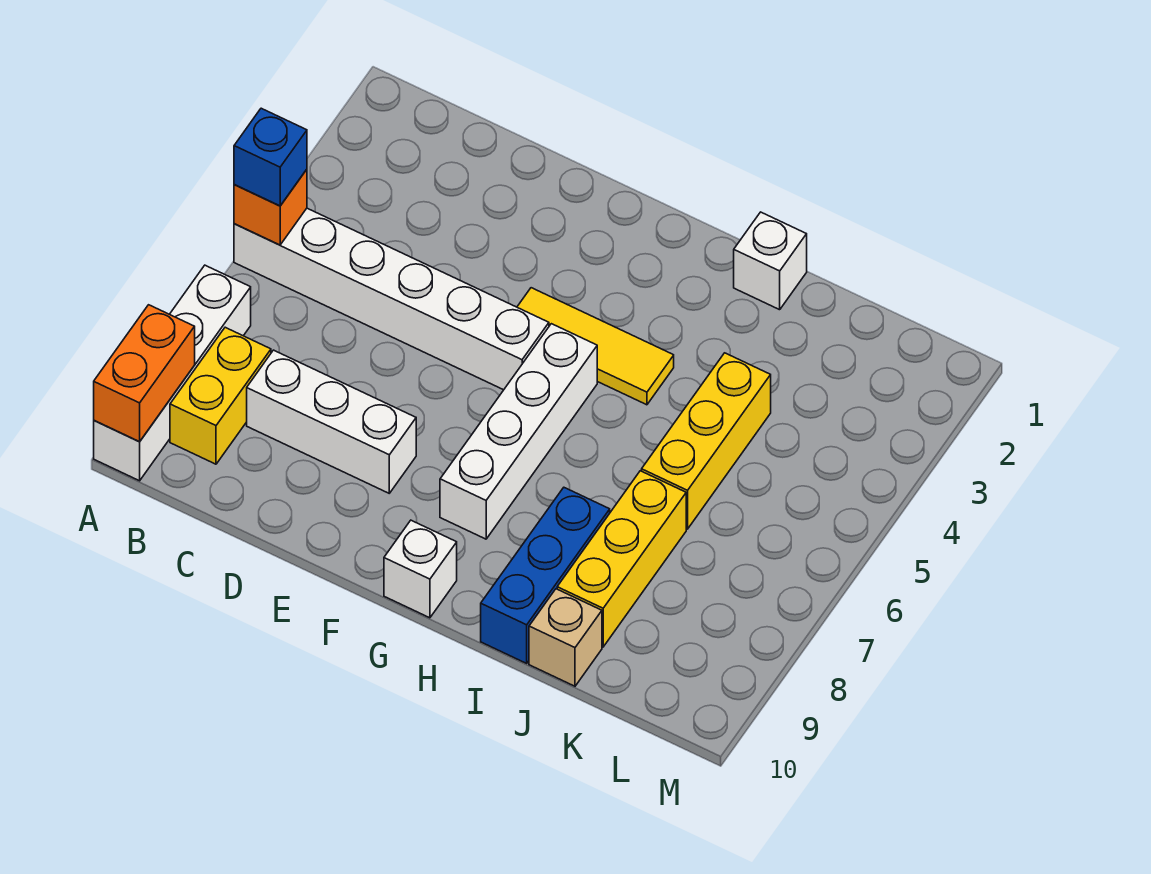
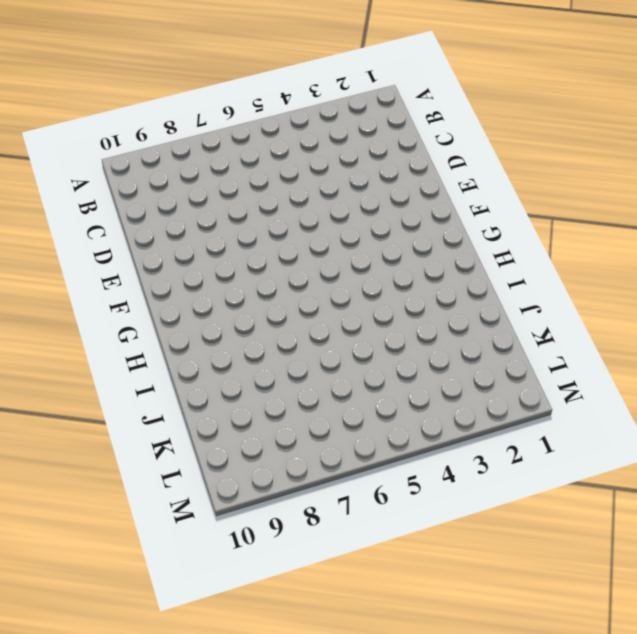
none -> white 1x6 brick [234,208,549,390]
none -> white 1x4 brick [94,265,251,481]
none -> yellow 1x2 brick [170,327,271,464]

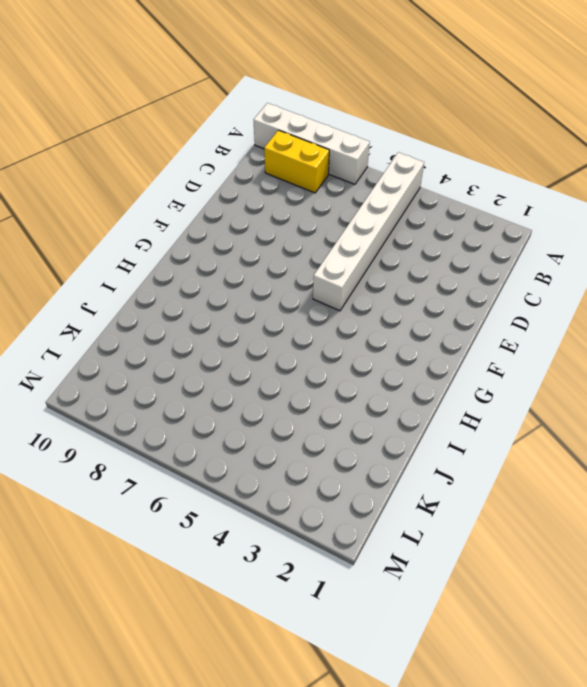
none -> white 1x3 brick [247,350,416,493]
none -> yellow 1x3 tile [517,288,674,405]
none -> white 1x4 brick [440,324,597,539]

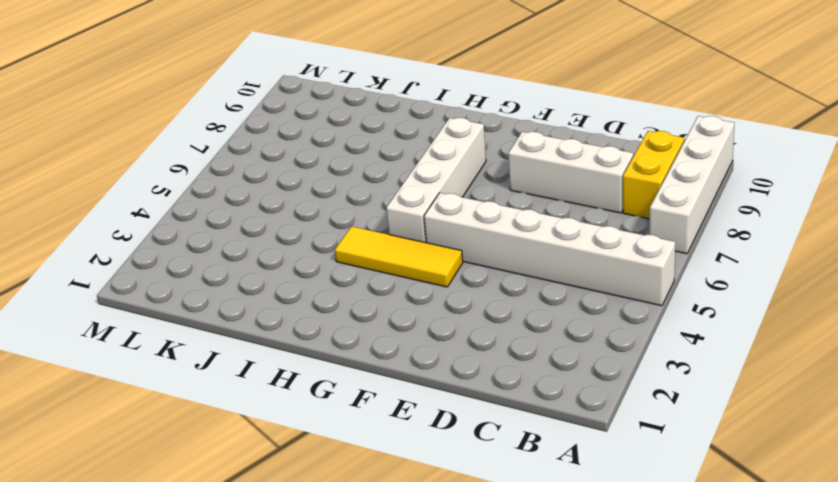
none -> white 1x1 brick [384,520,457,618]
none -> white 1x1 brick [734,212,807,310]
none -> blue 1x3 brick [481,488,610,663]

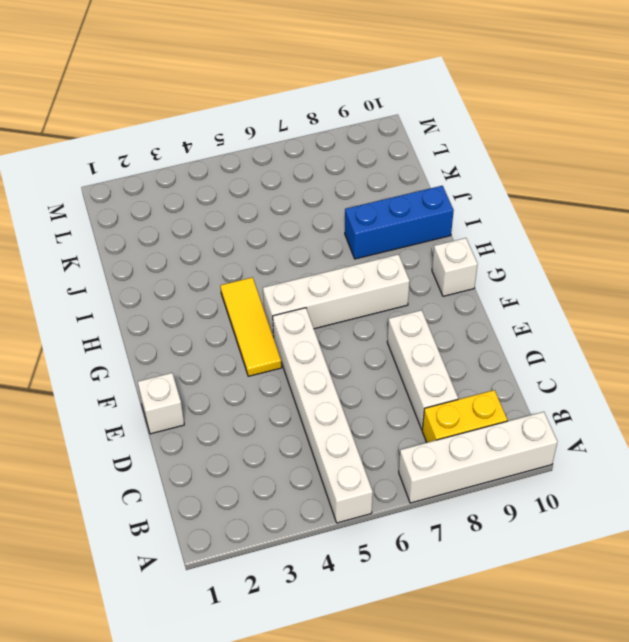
white 1x1 brick [138,373,184,434] -> white 1x1 brick moved to [734,212,807,310]
none -> yellow 1x3 brick [642,353,771,529]
none -> yellow 1x3 brick [557,471,686,647]
none -> tan 1x1 brick [529,589,602,686]

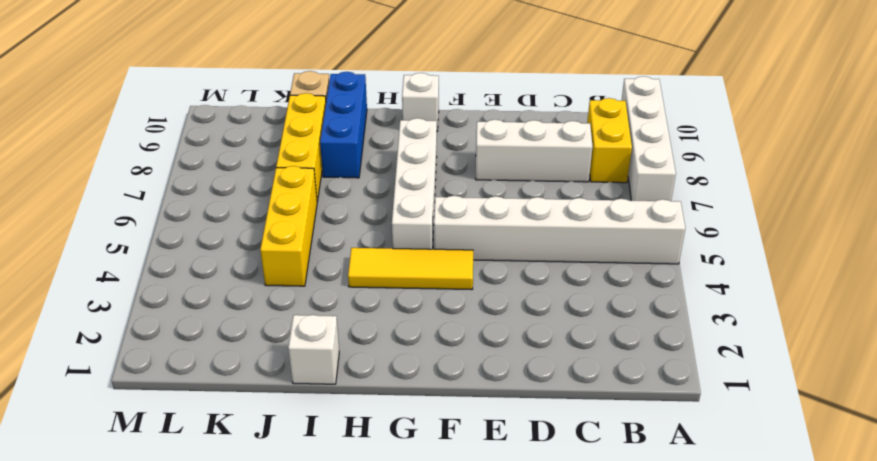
none -> orange 1x1 brick [234,169,307,245]
none -> orange 1x2 brick [94,305,195,442]
none -> blue 1x1 brick [234,108,307,206]

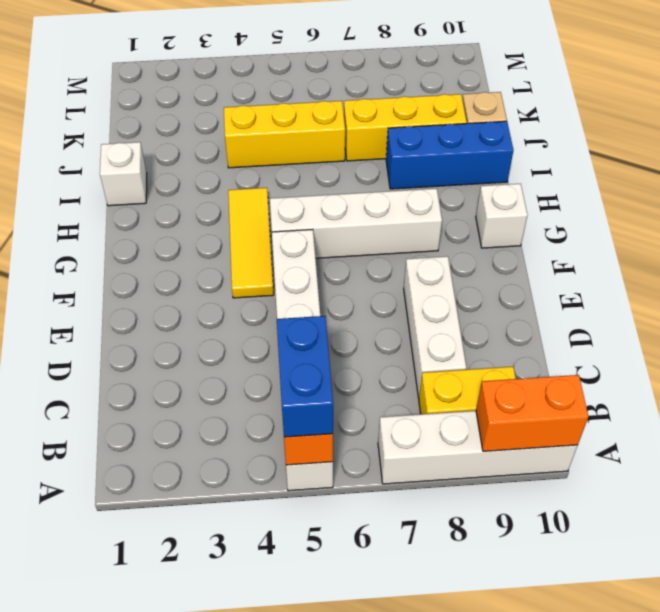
blue 1x2 brick [277,316,333,437] -> blue 1x1 brick [234,108,307,206]

